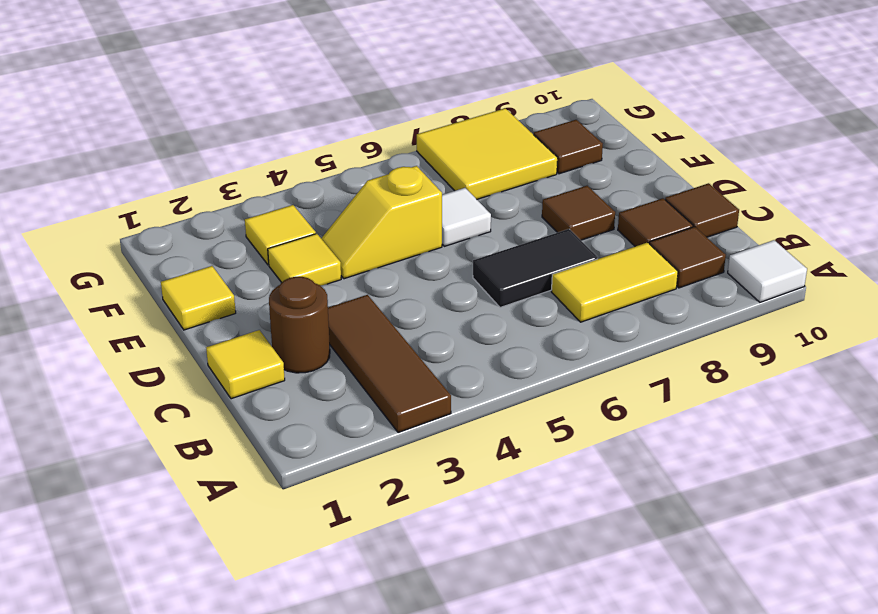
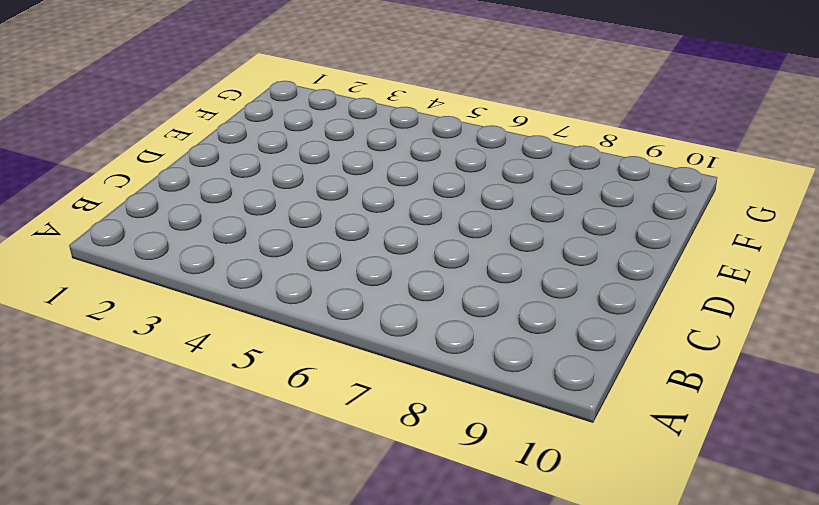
none -> brown 1x3 tile [328,295,451,433]
none -> white 1x1 tile [728,240,807,302]
none -> yellow 1x2 tile [552,242,678,322]

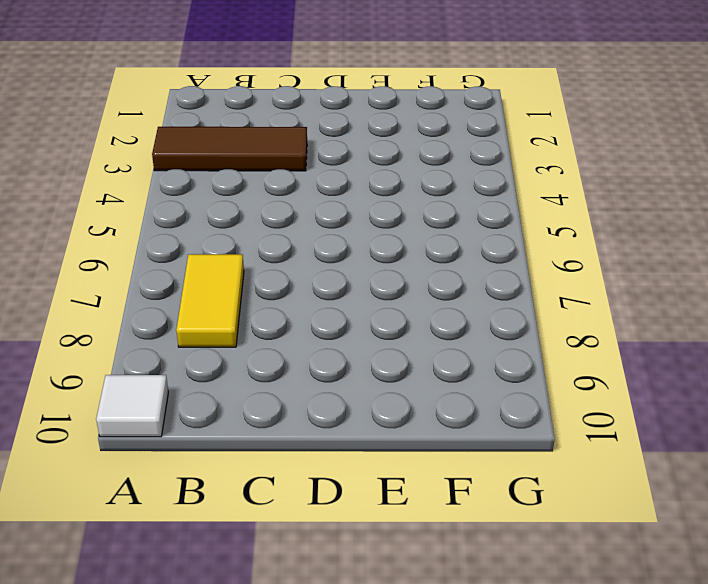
none -> brown 1x1 tile [650,227,726,288]
none -> yellow 1x1 tile [206,330,285,399]
none -> brown 1x1 round brick [269,277,330,373]

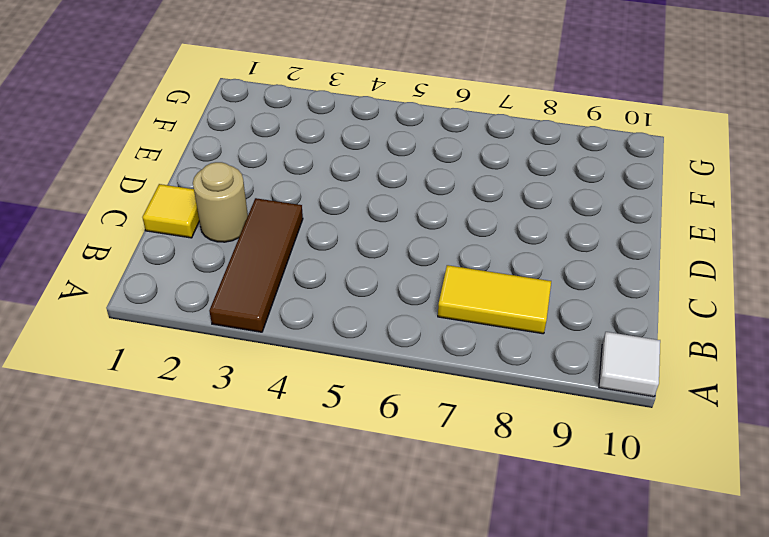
tan 1x1 round brick [193,162,248,242] -> brown 1x1 round brick [269,277,330,373]
none -> brown 1x1 tile [650,227,726,288]
none -> black 1x2 tile [473,229,598,307]
none -> brown 1x1 tile [618,198,693,246]

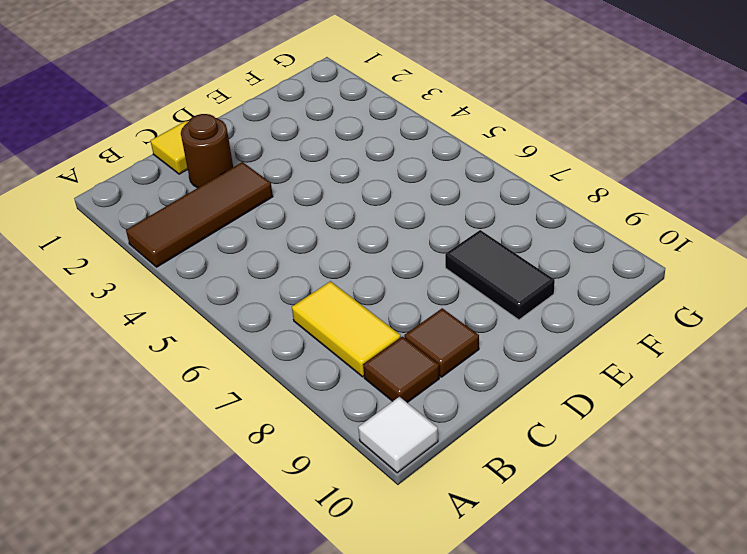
black 1x2 tile [445,230,555,320] -> black 1x2 tile moved to [473,229,598,307]
none -> brown 1x1 tile [665,183,739,237]
none -> brown 1x1 tile [542,186,615,240]
none -> yellow 1x1 tile [161,266,236,330]

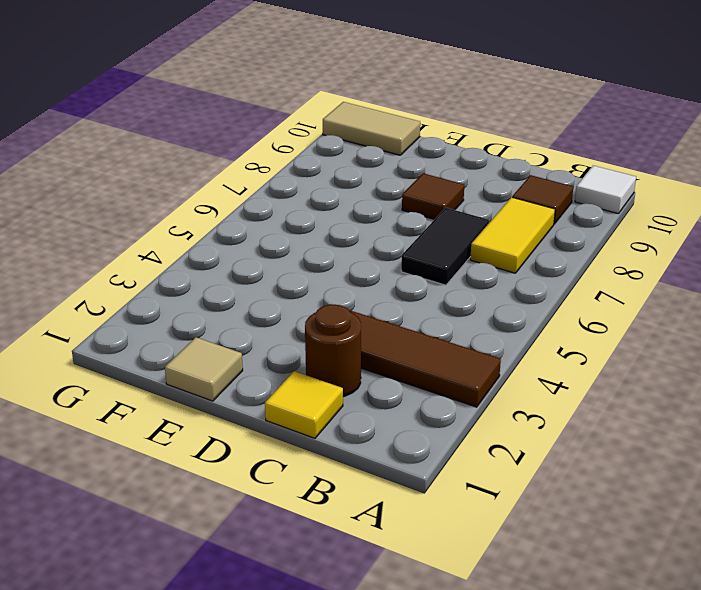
tan 1x1 tile [165,337,243,401] -> yellow 1x1 tile [161,266,236,330]
tan 1x2 tile [323,102,420,155] -> none
none -> brown 1x1 tile [618,198,693,246]
none -> brown 1x1 tile [665,183,739,237]
none -> yellow 1x1 tile [268,234,341,286]

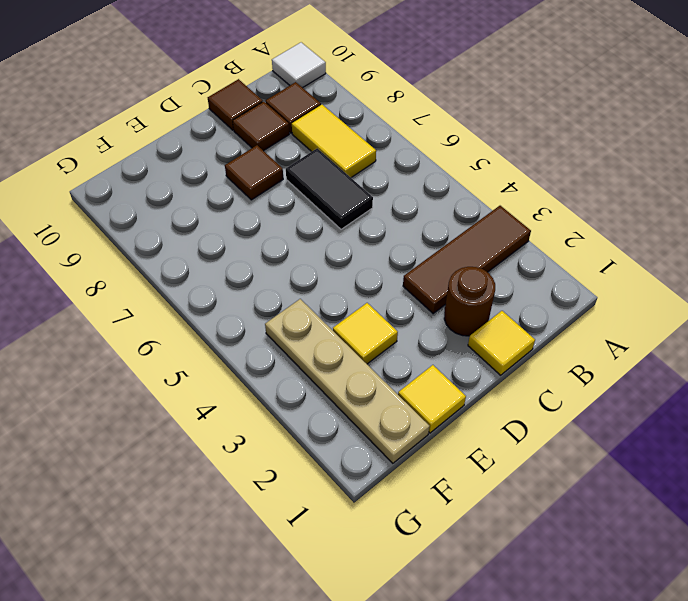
tan 1x4 plate [265,299,430,463] -> yellow 1x1 tile [245,205,316,265]
none -> yellow 1x2 slope [321,166,442,279]
none -> white 1x1 tile [442,188,491,246]
none -> yellow 2x2 tile [417,108,558,199]

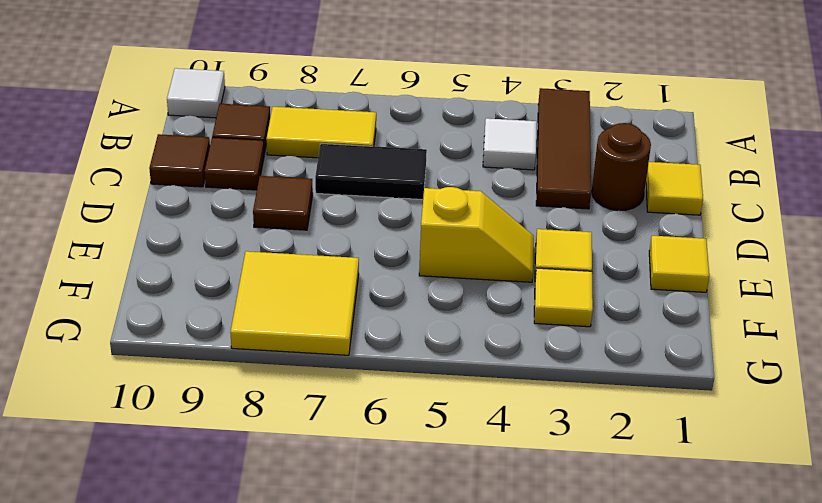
white 1x1 tile [483,118,537,170] -> white 1x1 tile moved to [442,188,491,246]
none -> brown 1x1 tile [534,120,603,174]

